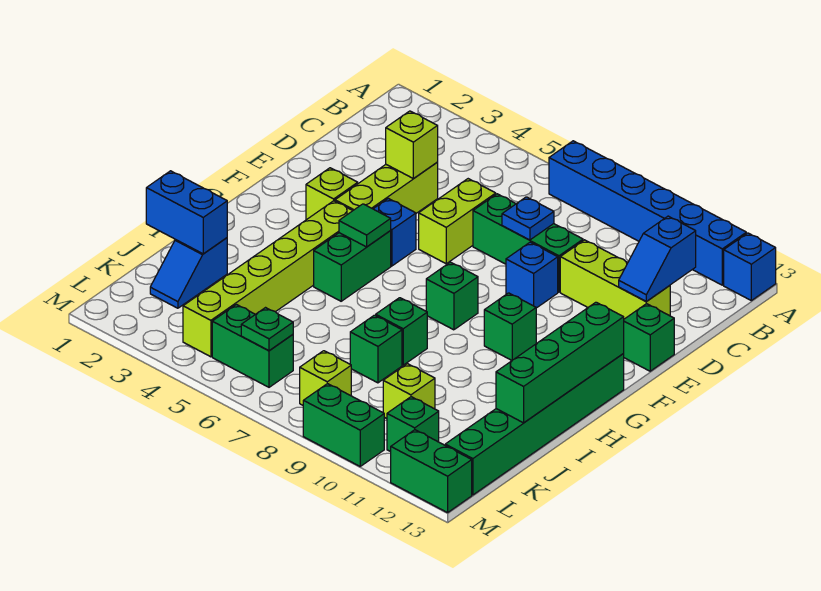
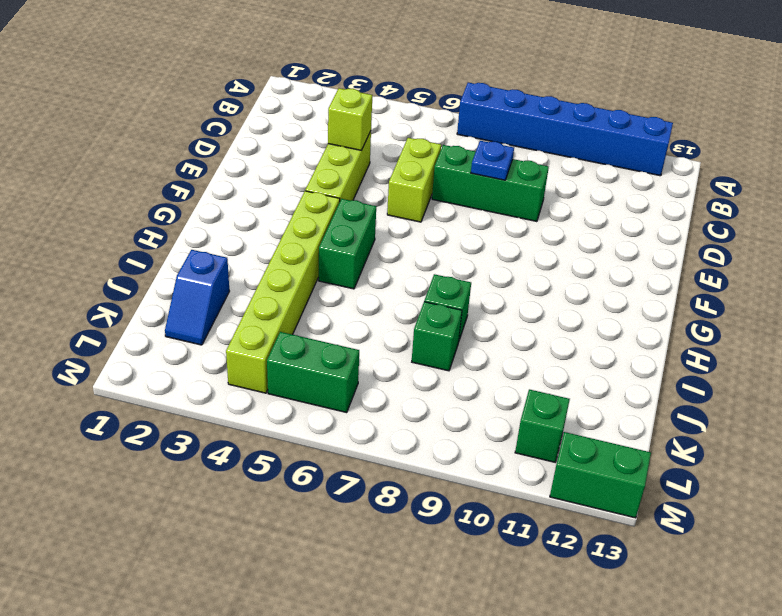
none -> blue 1x1 brick [724,233,776,301]
none -> lime 1x3 brick [560,240,670,319]
none -> blue 1x1 brick [506,242,558,308]
none -> green 1x1 brick [623,304,674,371]

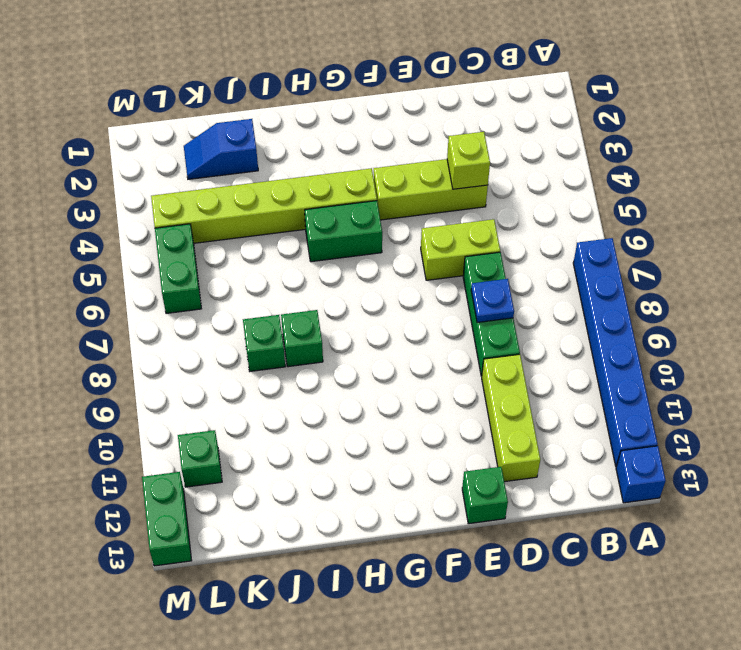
none -> blue 1x1 brick [506,242,558,308]
none -> lime 1x1 brick [306,168,358,220]
none -> blue 1x1 brick [374,198,416,266]
none -> green 1x1 brick [426,262,478,330]

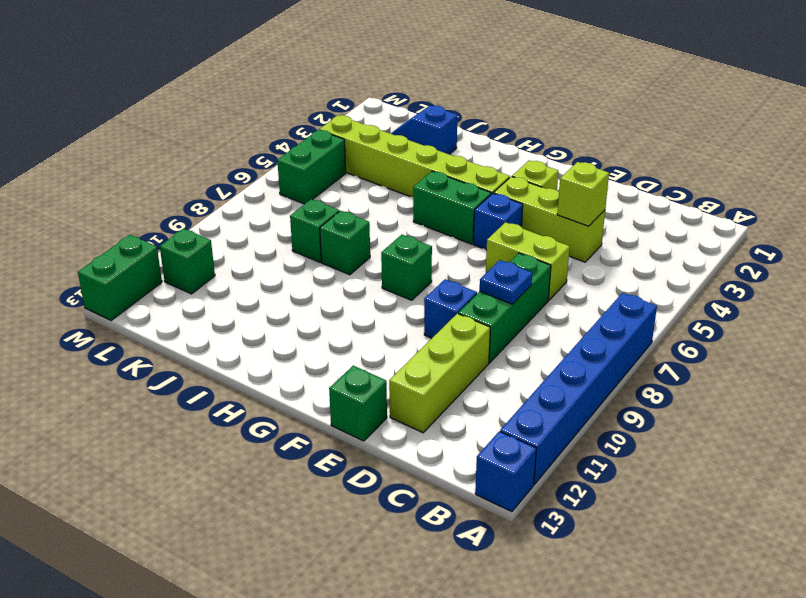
none -> green 1x1 brick [484,293,536,360]
none -> green 1x6 brick [445,354,624,495]
none -> lime 1x1 brick [383,364,435,419]
none -> lime 1x1 brick [300,351,351,405]

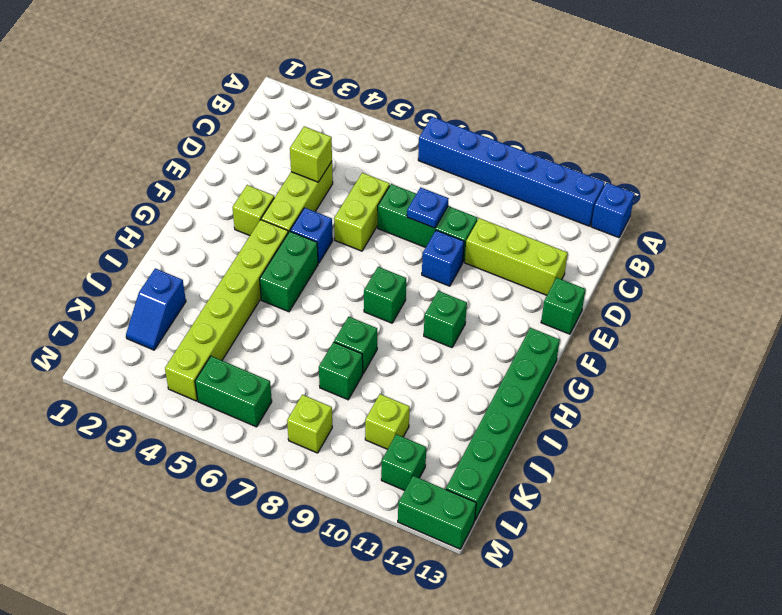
none -> green 1x2 brick [303,384,384,466]
none -> blue 1x2 slope [619,216,696,302]
none -> green 1x1 tile [339,204,391,247]
none -> green 1x4 brick [496,302,624,423]

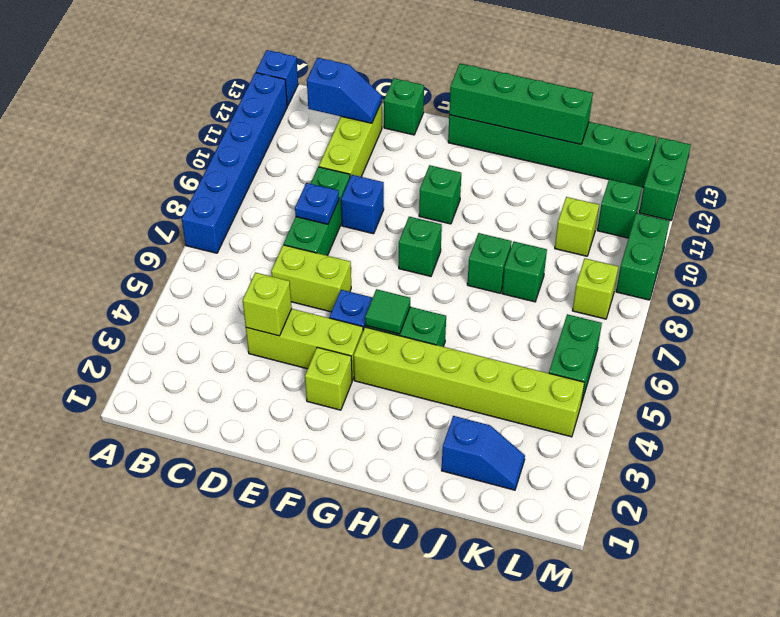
none -> blue 1x2 brick [146,171,227,254]
none -> green 1x1 plate [241,308,293,351]

